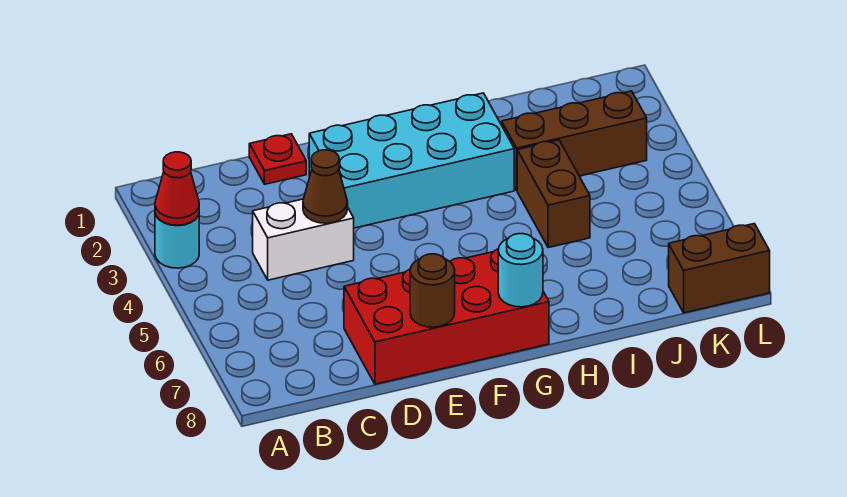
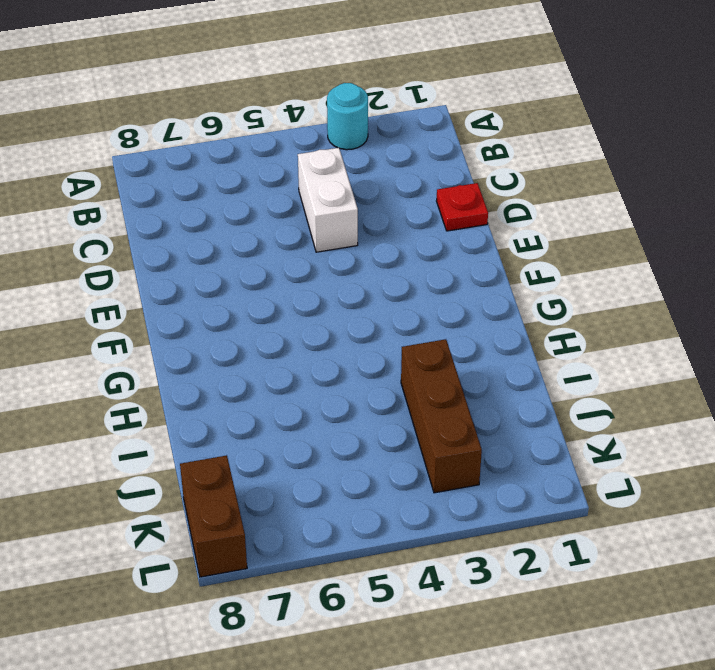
none -> red 2x4 brick [344,249,549,384]
none -> cyan 2x4 brick [309,93,514,228]
none -> brown 1x2 brick [517,140,590,248]

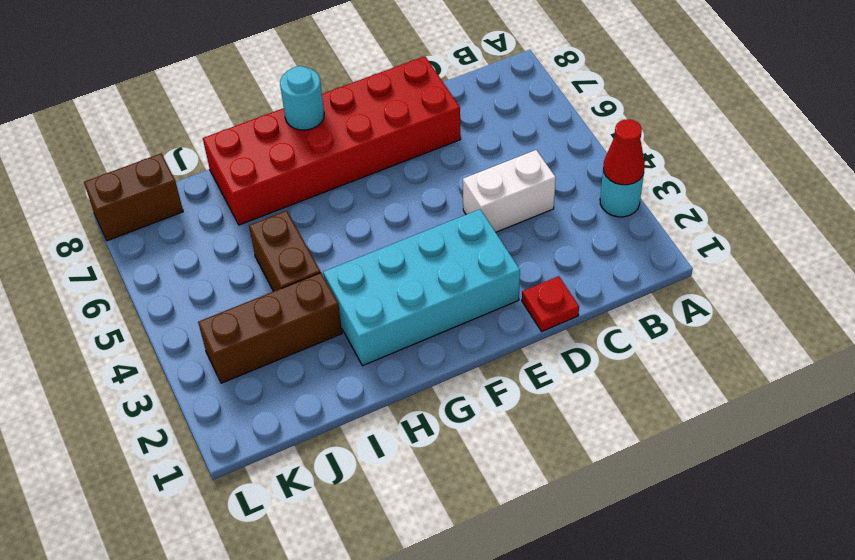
red 2x6 brick [203,56,461,225] -> red 2x4 brick [344,249,549,384]
none -> brown 1x1 cone [303,150,348,223]
none -> brown 1x1 round brick [410,254,455,327]

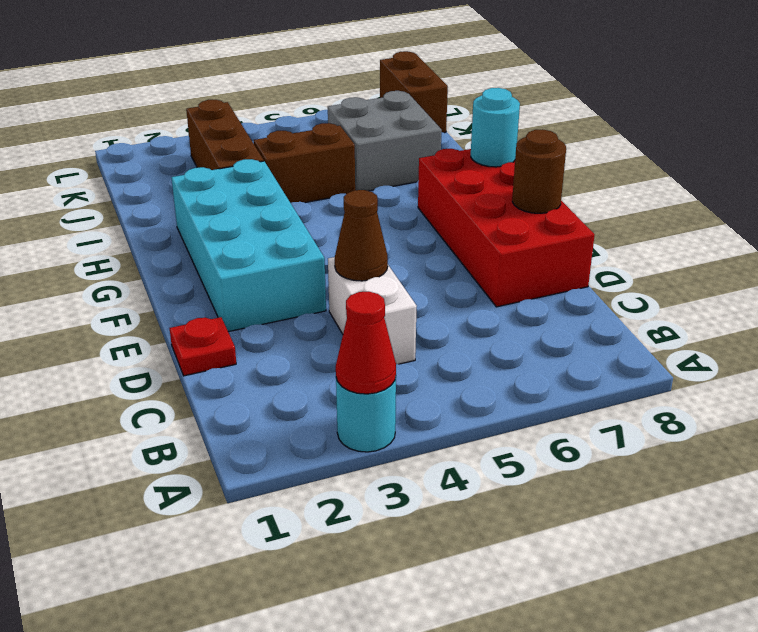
grey 2x2 brick [328,91,442,191] -> none

